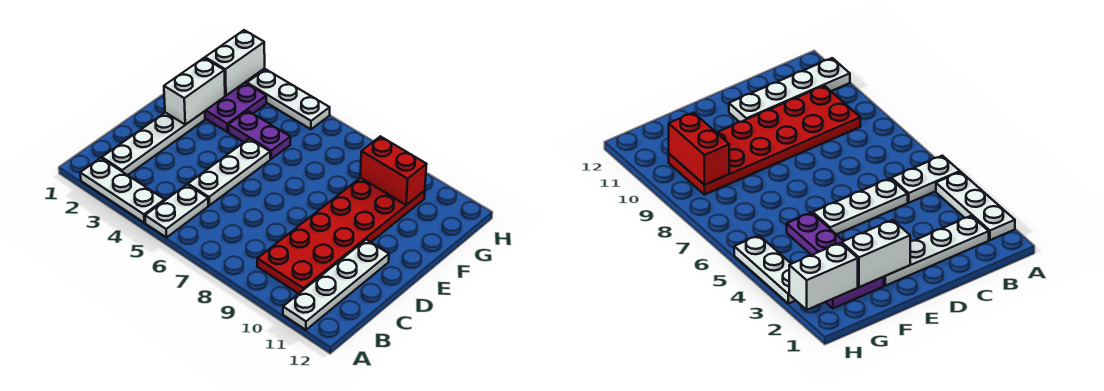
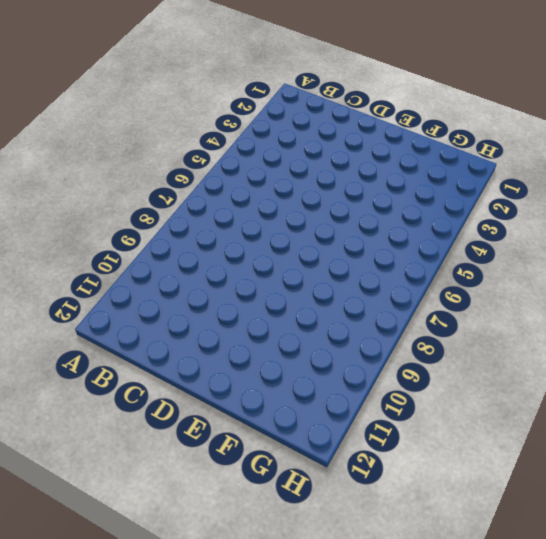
none -> white 1x3 plate [80,158,165,223]
none -> white 1x2 plate [145,185,208,237]
none -> white 1x4 plate [283,240,389,330]

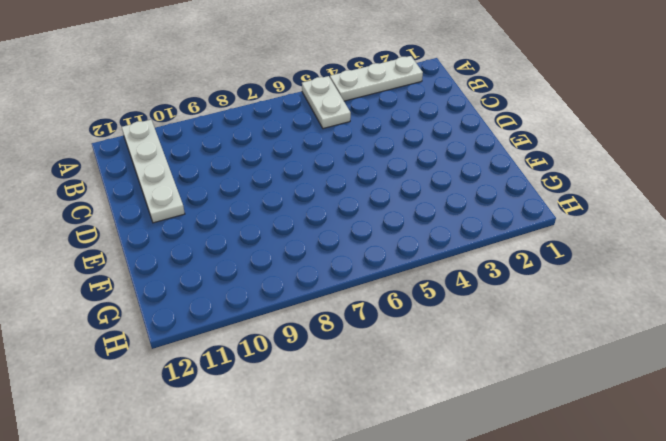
none -> white 1x4 plate [102,111,205,175]
none -> red 2x6 plate [257,178,425,294]
none -> white 1x3 plate [188,139,270,205]

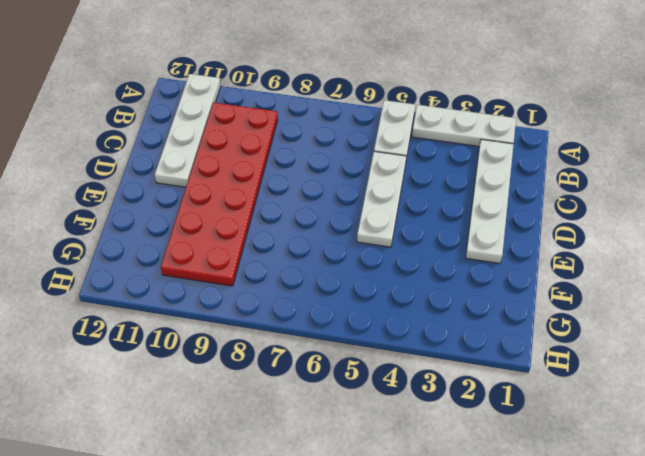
none -> purple 2x2 plate [205,83,266,132]
none -> purple 1x2 plate [228,111,290,159]
none -> white 1x3 plate [247,69,330,129]

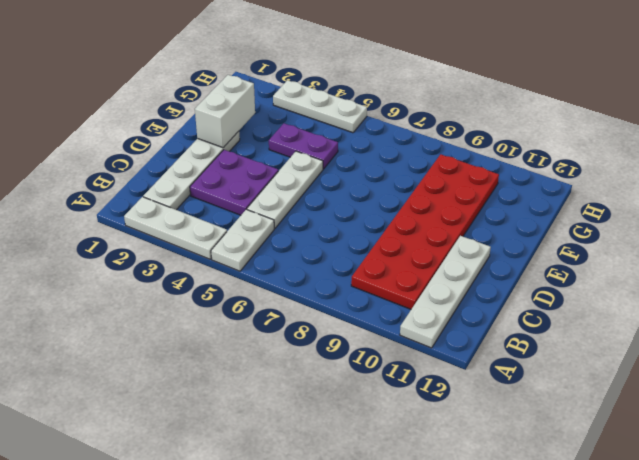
purple 2x2 plate [190,150,278,215] -> purple 2x2 plate moved to [205,83,266,132]
none -> white 1x2 brick [205,30,265,95]
none -> red 1x2 brick [360,136,427,205]

